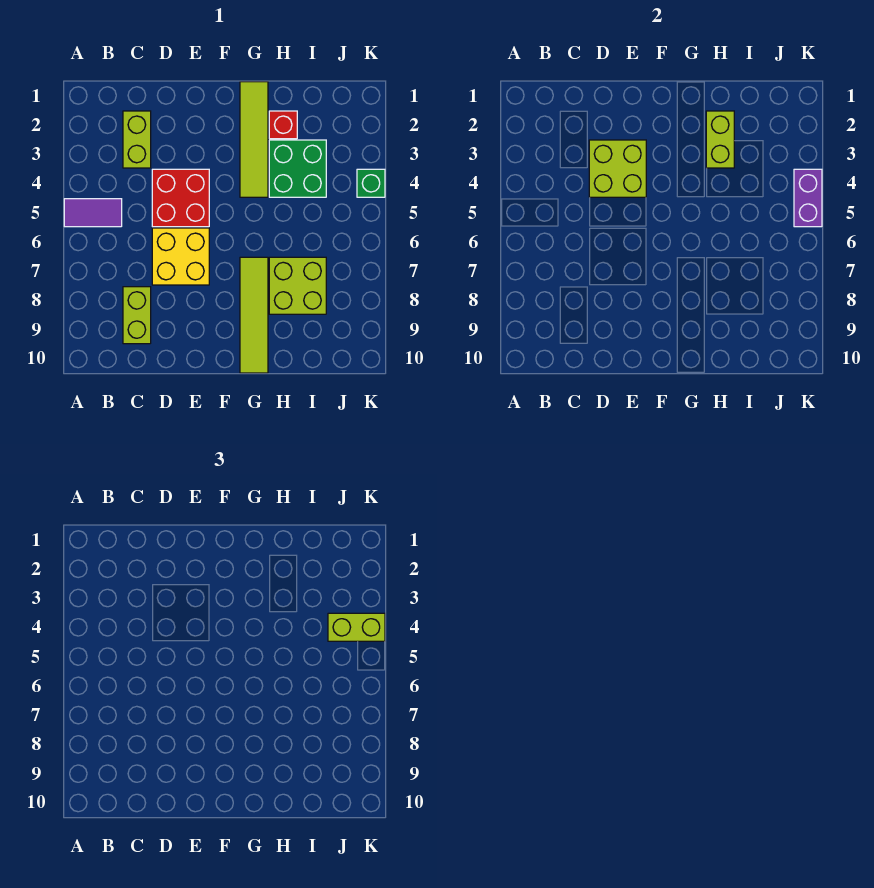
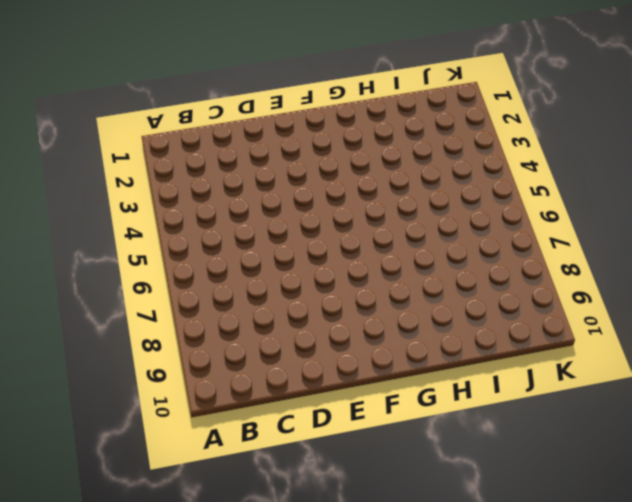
none -> purple 1x2 tile [64,199,122,227]
none -> lime 1x2 brick [123,111,151,168]
none -> lime 1x2 brick [123,287,151,344]

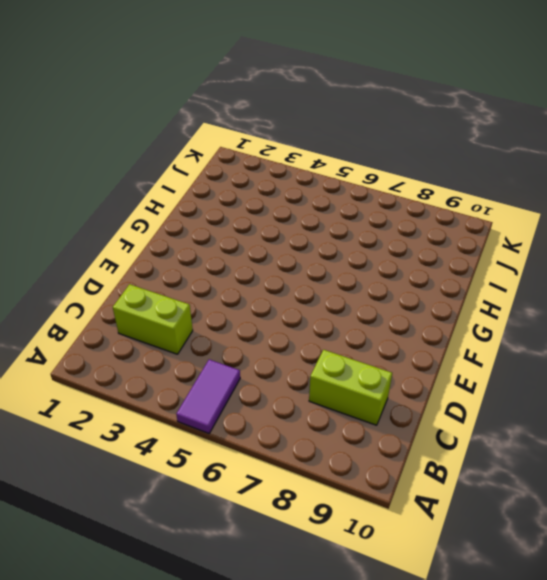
none -> red 2x2 brick [152,169,209,227]
none -> yellow 2x2 brick [152,228,209,285]
none -> lime 1x4 tile [240,82,268,197]

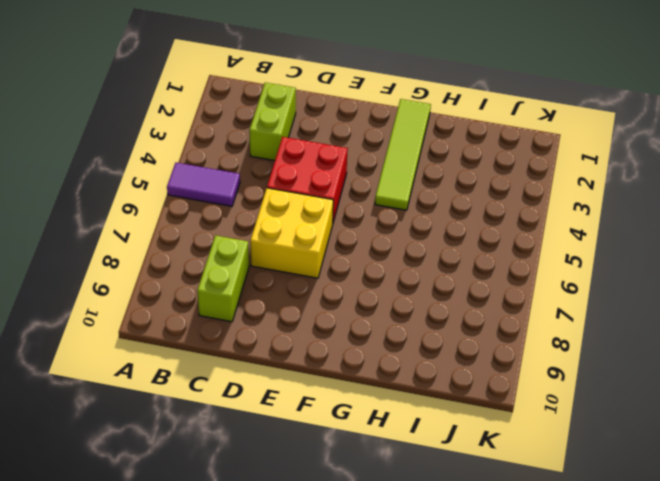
none -> lime 1x4 tile [240,257,268,373]
none -> red 1x1 brick [269,111,297,139]
none -> green 2x2 brick [269,140,326,197]

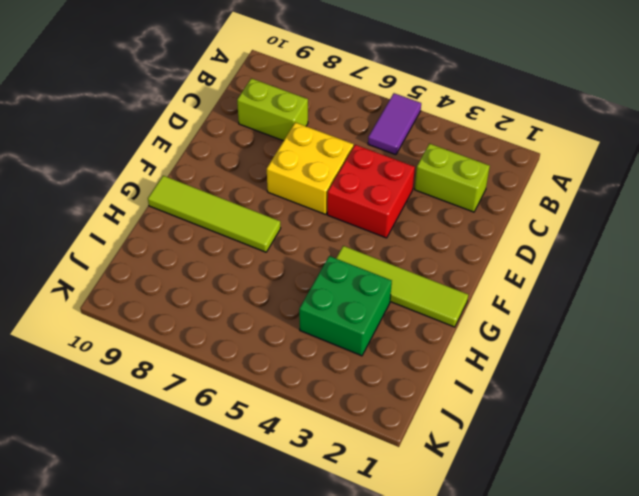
none -> red 1x1 brick [269,111,297,139]
none -> lime 2x2 brick [269,257,326,314]
none -> green 1x1 brick [357,169,385,197]

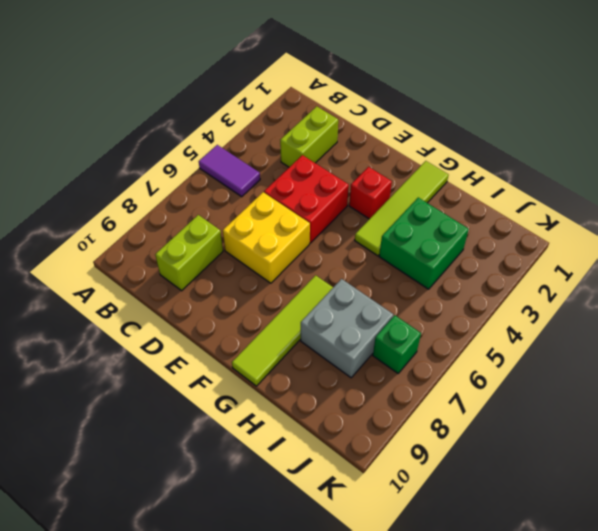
red 1x1 brick [349,167,392,219] -> red 1x1 brick moved to [269,111,297,139]
grey 2x2 brick [301,279,393,378] -> lime 2x2 brick [269,257,326,314]
green 1x1 brick [373,315,421,373] -> green 1x1 brick moved to [357,169,385,197]
none -> lime 2x2 brick [589,140,646,197]
none -> lime 1x2 brick [706,111,734,168]
none -> purple 1x2 brick [794,169,822,227]

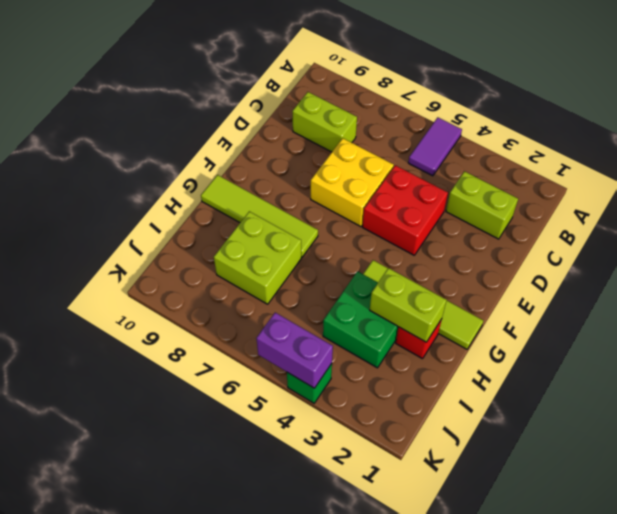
none -> lime 2x2 brick [589,140,646,197]
none -> lime 1x2 brick [328,613,385,641]

